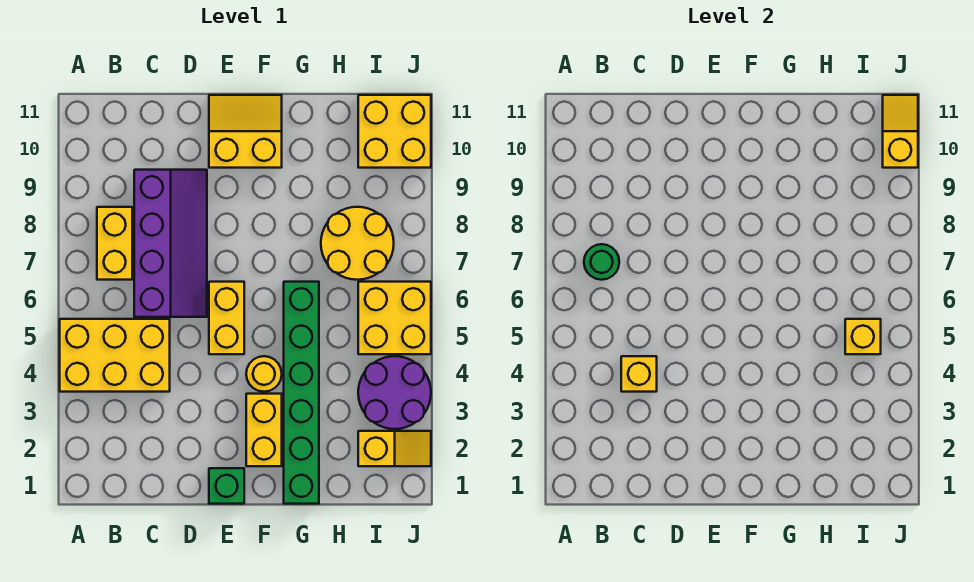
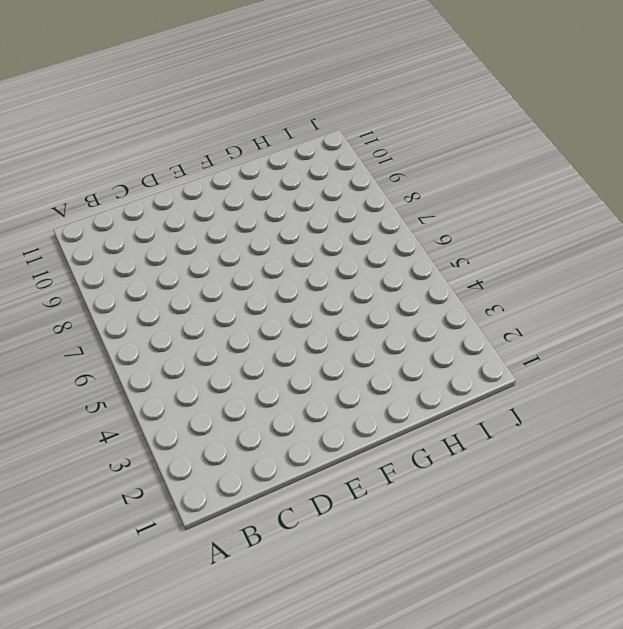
none -> yellow 2x3 brick [60,319,170,392]
none -> yellow 1x2 brick [97,207,132,280]
none -> purple 2x4 slope [134,170,207,317]

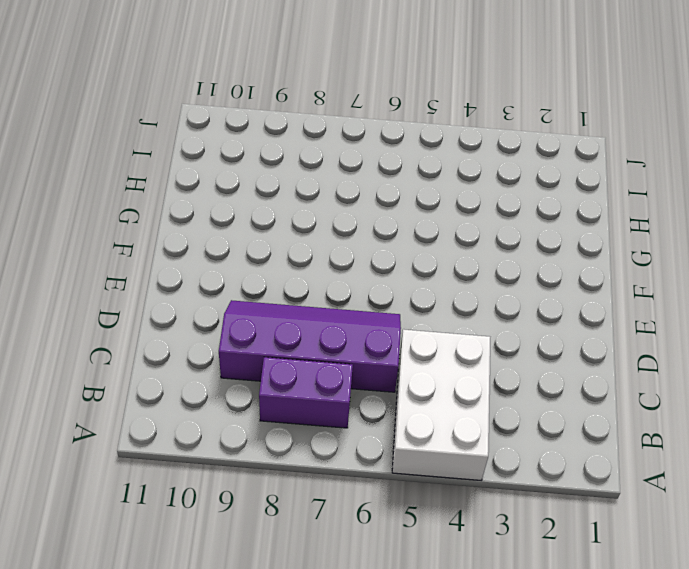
white 2x3 brick [392,329,490,480] -> yellow 2x3 brick [60,319,170,392]
purple 1x2 brick [259,357,353,428] -> yellow 1x2 brick [97,207,132,280]
none -> green 1x1 brick [209,468,244,504]
none -> yellow 1x2 brick [209,282,244,354]
none -> yellow 2x2 slope [209,95,282,168]

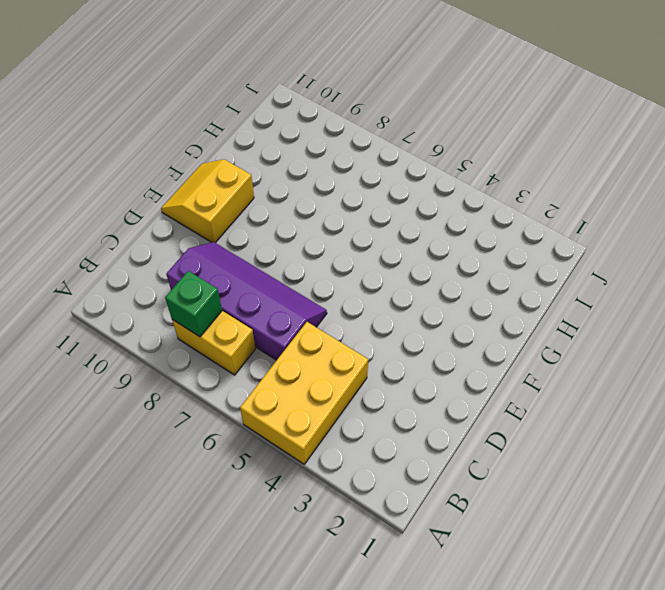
green 1x1 brick [165,271,222,337] -> green 1x1 brick moved to [209,468,244,504]
none -> yellow 1x2 brick [209,282,244,354]
none -> yellow 1x2 brick [246,394,282,466]
none -> yellow 1x1 round brick [246,356,282,392]

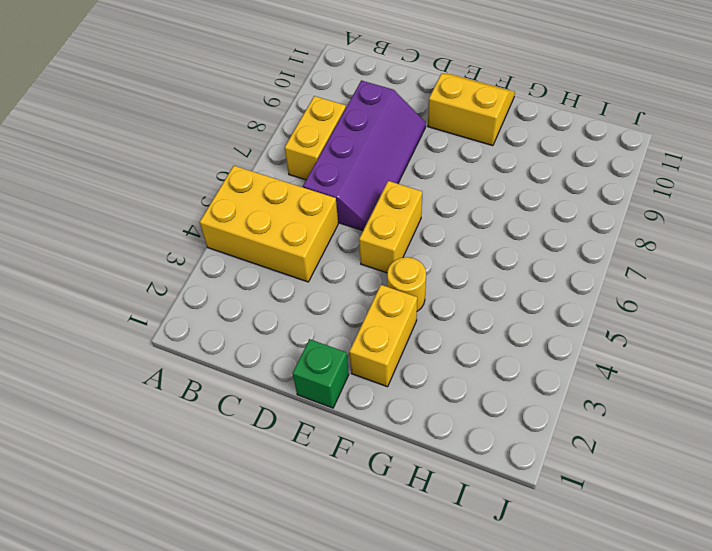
none -> green 1x6 brick [284,282,319,504]
none -> yellow 2x2 round brick [321,207,394,280]
none -> yellow 1x2 slope [358,431,431,466]

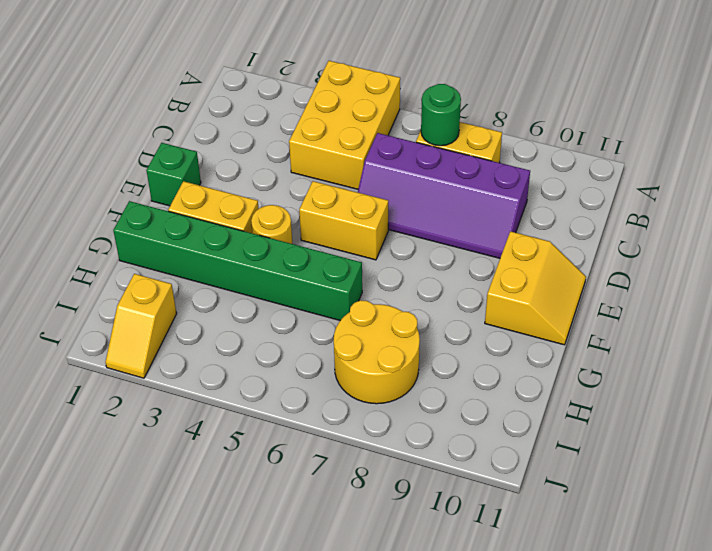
none -> purple 2x2 round brick [358,356,431,429]
none -> yellow 2x2 brick [358,282,431,354]
none -> yellow 2x2 brick [358,95,431,168]

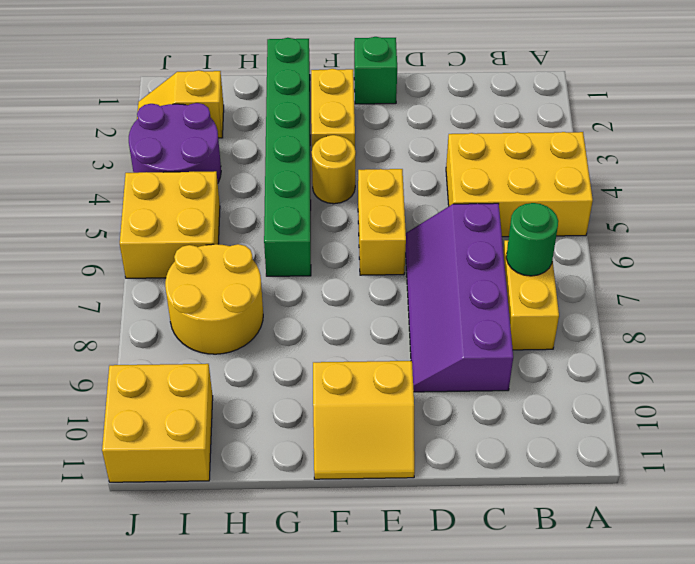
none -> yellow 1x1 brick [621,356,657,392]
none -> yellow 1x1 brick [845,319,881,354]
none -> yellow 1x2 slope [883,95,918,168]

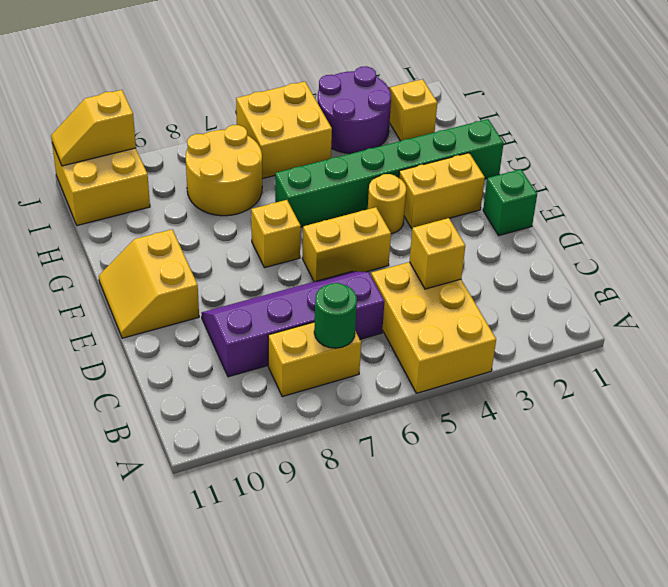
yellow 1x1 brick [251,200,301,268] -> yellow 1x1 brick moved to [845,319,881,354]

